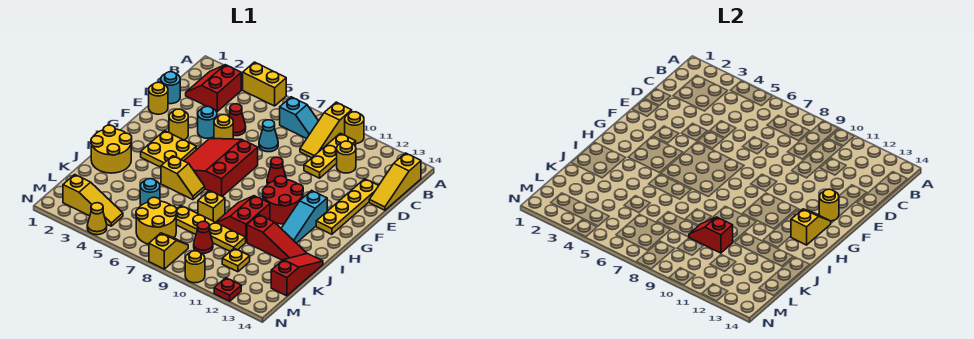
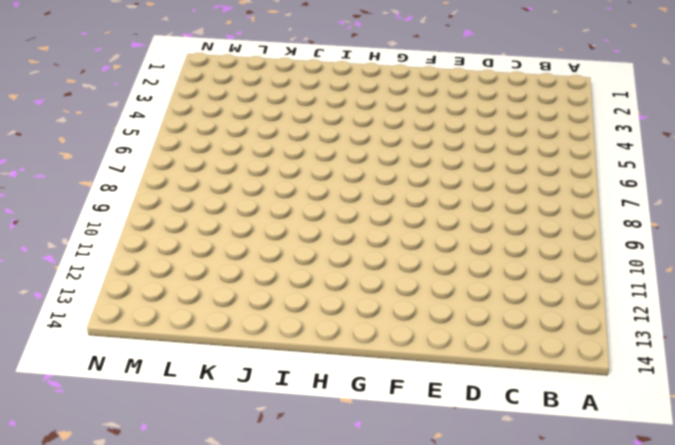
none -> yellow 1x2 brick [243,62,286,106]
none -> yellow 1x3 slope [300,102,352,158]
none -> yellow 1x1 round brick [345,112,364,144]
none -> red 2x2 slope [186,65,241,111]

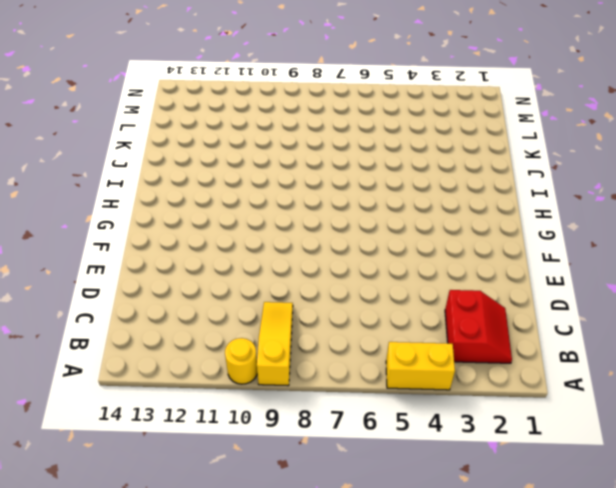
none -> cyan 1x2 slope [280,97,318,139]
none -> yellow 1x3 plate [304,133,356,178]
none -> yellow 1x3 slope [369,153,421,210]
none -> yellow 1x1 round brick [337,141,356,173]

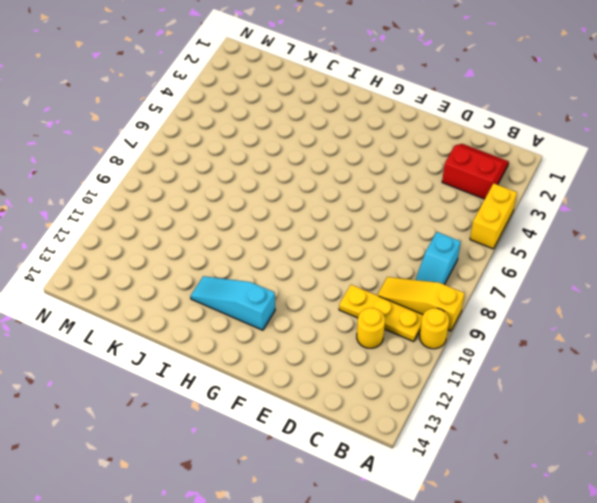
none -> yellow 1x3 slope [369,153,421,210]
none -> cyan 1x1 round brick [161,72,180,104]
none -> red 1x1 cone [229,104,246,136]
none -> cyan 1x1 cone [259,120,278,152]

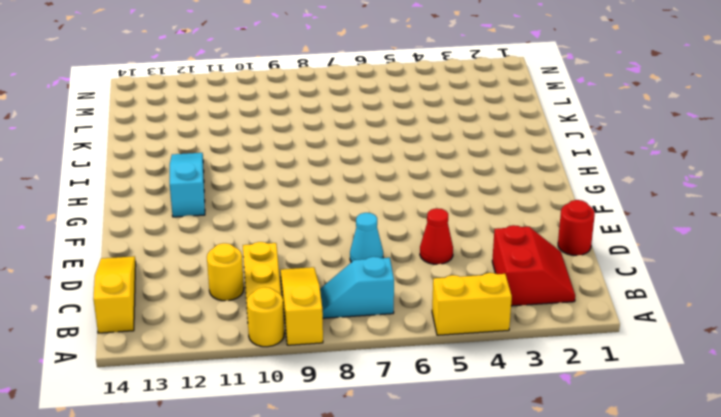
red 1x1 round brick [558,200,595,256] -> cyan 1x1 round brick [161,72,180,104]
none -> yellow 1x4 plate [316,179,379,234]
none -> yellow 1x1 round brick [149,82,168,114]
none -> cyan 1x1 round brick [198,107,217,138]
none -> yellow 1x1 round brick [214,115,233,139]

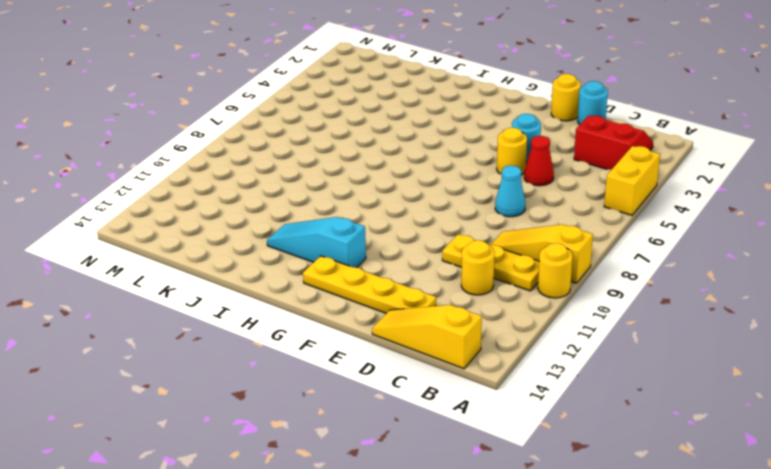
none -> cyan 1x2 slope [280,97,318,139]
none -> yellow 1x1 round brick [169,109,188,140]
none -> red 3x3 slope [184,138,258,196]
none -> red 1x1 cone [267,157,286,184]

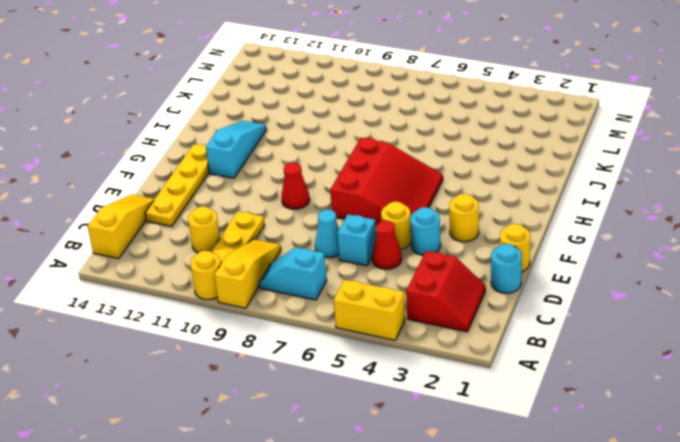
cyan 1x1 brick [337,214,376,266] -> none
none -> yellow 2x2 plate [141,131,196,167]
none -> red 2x2 round brick [263,176,303,224]
none -> yellow 2x2 round brick [91,125,132,173]
none -> yellow 1x2 slope [161,156,205,200]

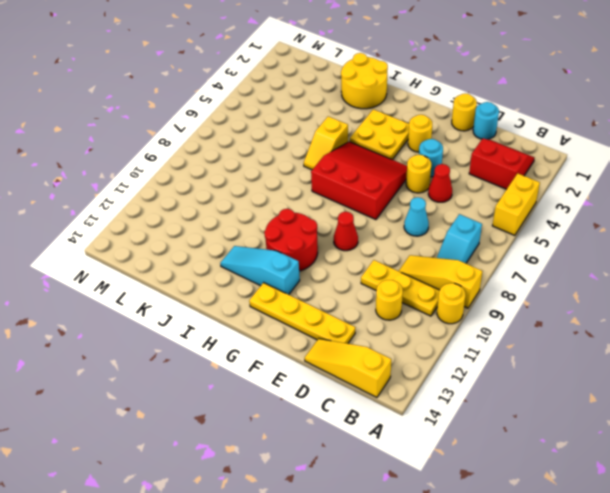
none -> red 2x2 slope [216,196,270,242]
none -> yellow 1x1 brick [198,191,225,222]
none -> red 1x3 slope [247,215,306,260]
none -> red 1x3 slope [271,253,323,296]

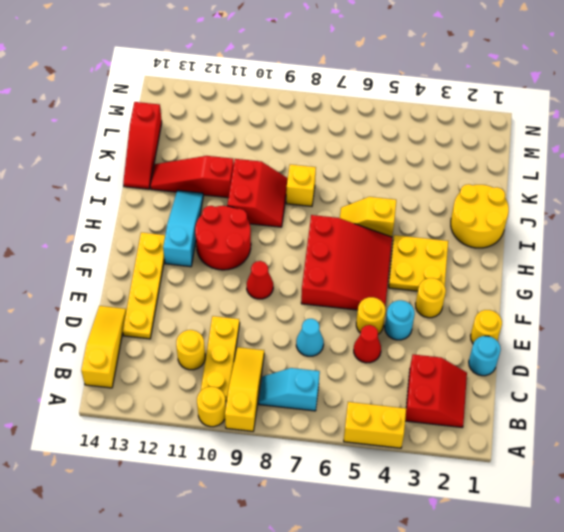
none -> cyan 1x1 round brick [140,179,160,205]
none -> yellow 1x4 plate [176,206,246,251]
none -> yellow 2x2 round brick [136,197,177,244]
none -> red 1x1 cone [194,221,213,253]

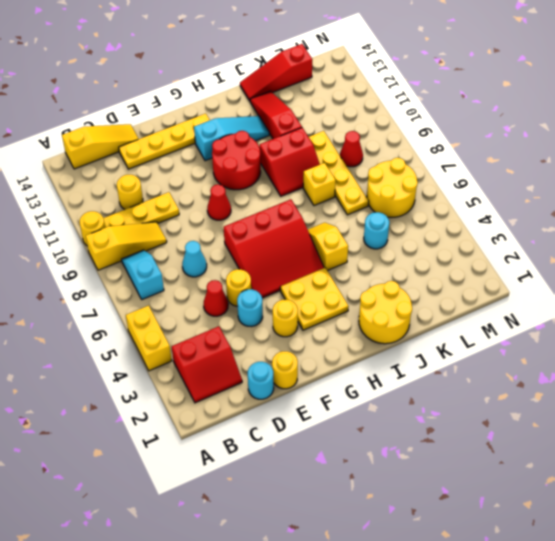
none -> yellow 1x1 plate [222,248,250,272]
none -> yellow 1x3 slope [63,175,123,226]
none -> yellow 1x2 slope [149,233,188,269]
none -> yellow 1x1 cone [87,203,107,235]

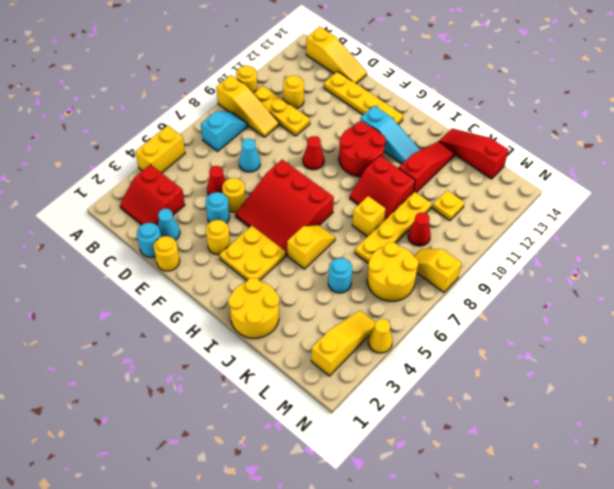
cyan 1x1 cone [158,209,180,240] -> none
none -> yellow 1x1 round brick [185,251,205,283]
none -> red 1x1 plate [214,278,241,301]
none -> yellow 1x1 round brick [819,189,839,221]
none -> yellow 1x2 slope [791,209,831,245]

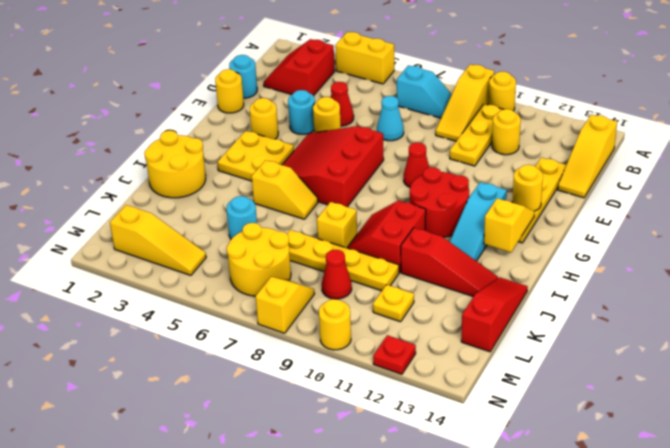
none -> yellow 1x1 cone [87,203,107,235]
none -> red 1x2 slope [689,217,733,253]

